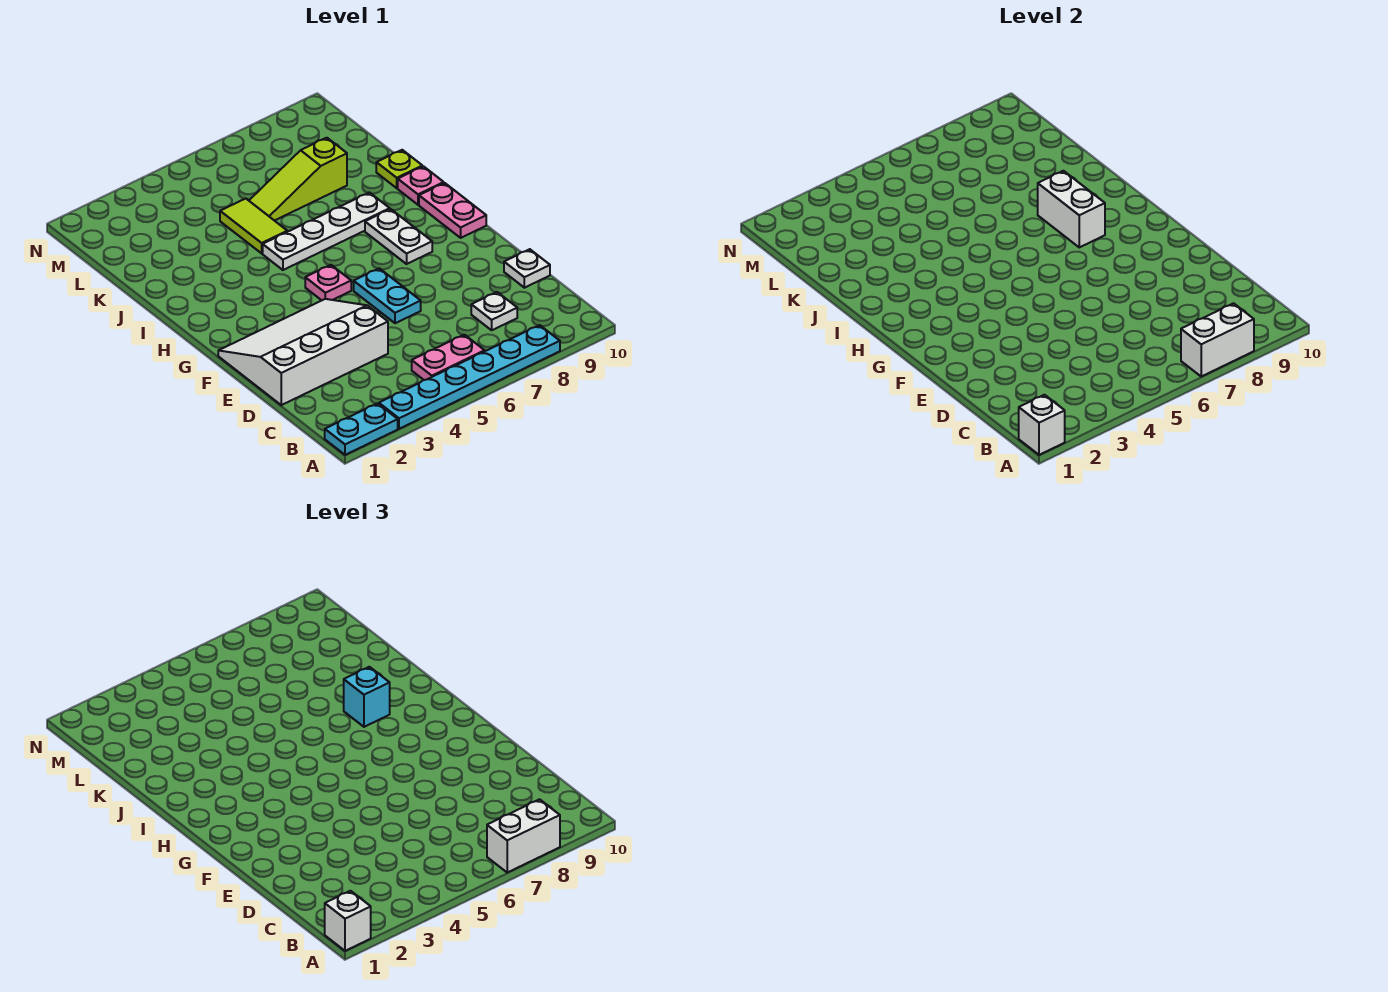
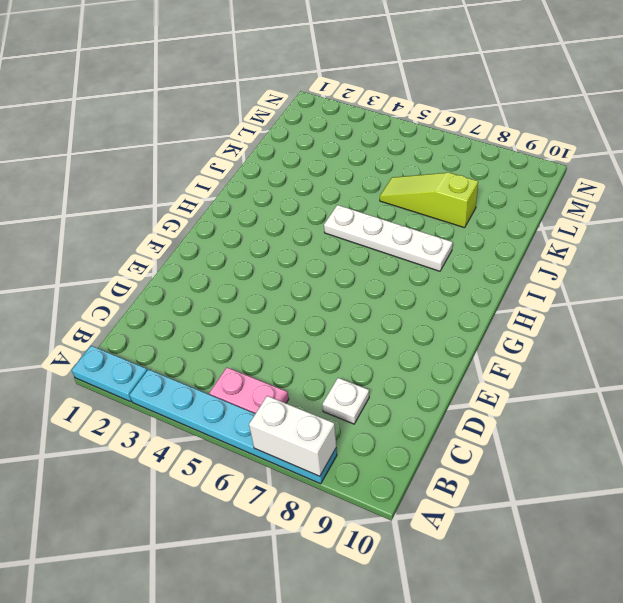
none -> white 3x4 slope [218,299,388,405]
none -> white 1x1 plate [504,249,550,288]
none -> cyan 1x2 plate [354,268,421,323]

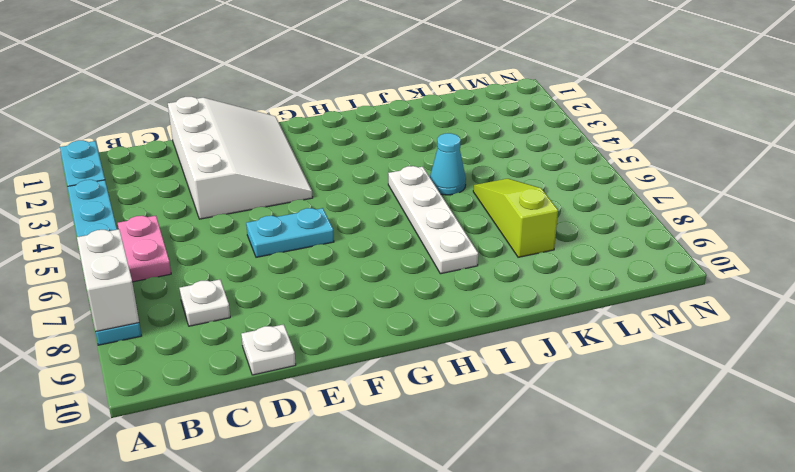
cyan 1x1 cone [430,133,466,195] -> lime 1x2 tile [220,199,287,253]
none -> pink 1x1 plate [305,265,351,300]
none -> white 1x2 plate [365,209,432,264]
none -> pink 1x2 plate [419,183,486,238]

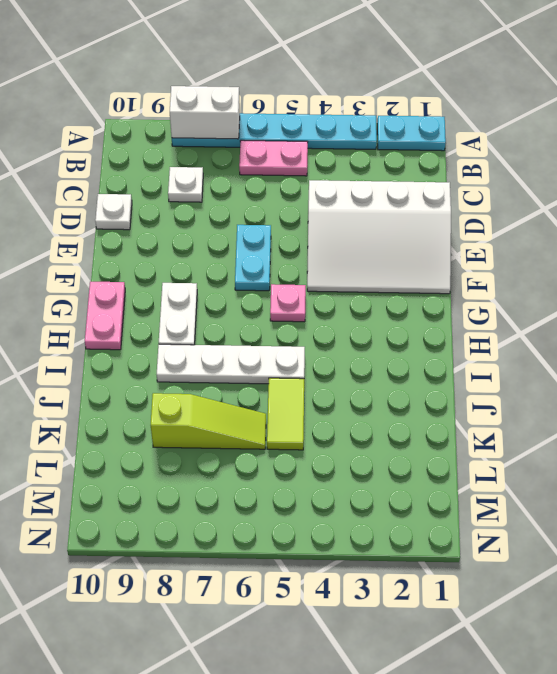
none -> pink 1x1 plate [398,166,444,205]
none -> lime 1x1 plate [376,150,422,188]
none -> white 1x1 brick [1019,395,1065,455]

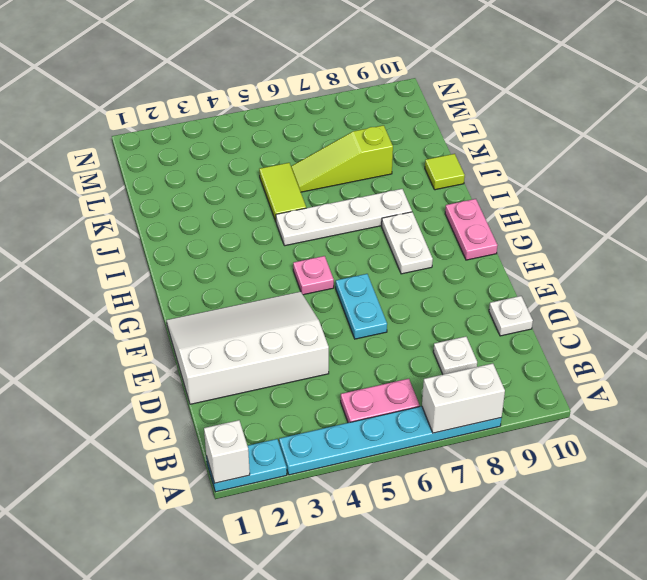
lime 1x1 tile [425,154,465,190] -> lime 1x1 plate [376,150,422,188]
none -> pink 1x1 plate [398,166,444,205]
none -> white 1x2 brick [1038,171,1105,247]
none -> white 1x1 brick [325,891,371,951]

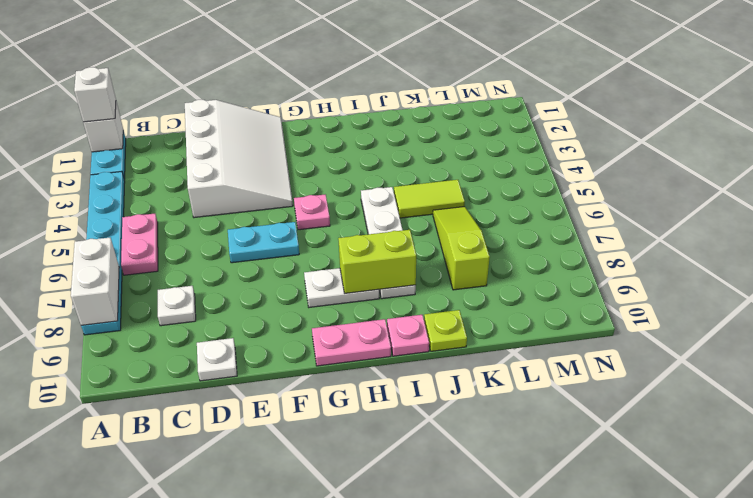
lime 1x2 brick [338,230,416,293] -> white 1x2 brick [1038,171,1105,247]
none -> white 1x2 brick [487,799,560,872]
none -> cyan 1x1 brick [344,667,390,727]

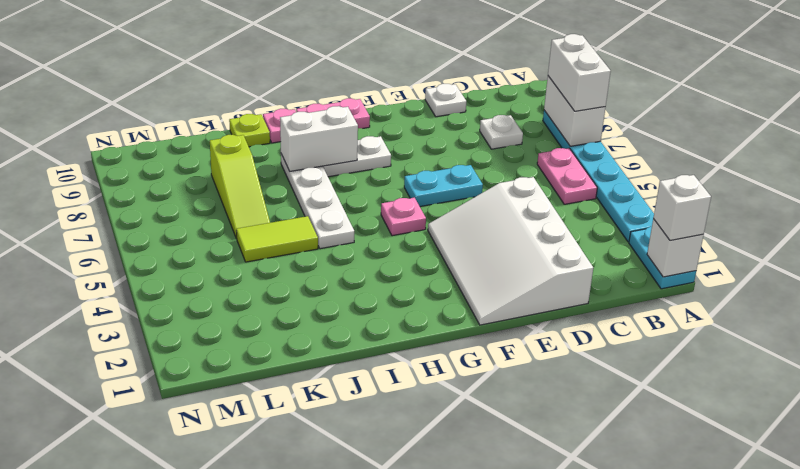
none -> cyan 1x1 brick [344,667,390,727]

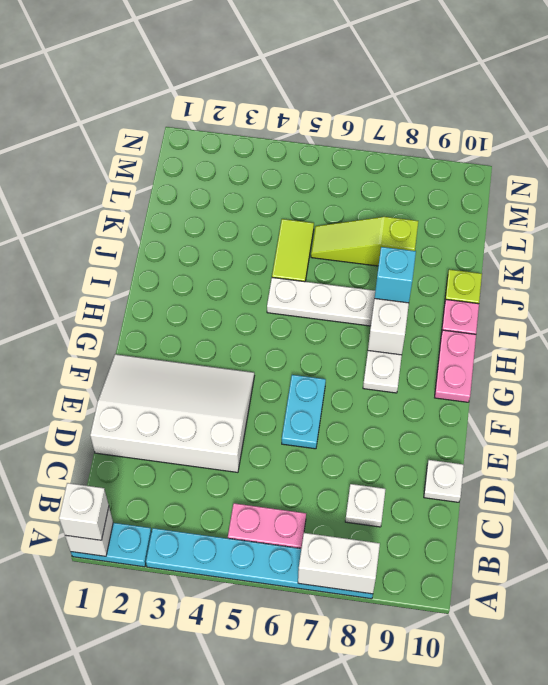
none -> pink 1x1 plate [305,265,351,300]
none -> white 1x2 brick [487,799,560,872]

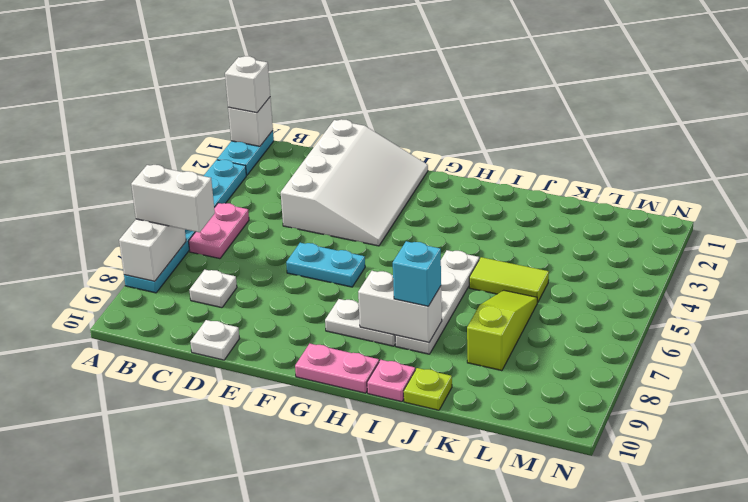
white 1x2 brick [131,165,215,232] -> white 1x2 brick turned to [487,799,560,872]
none -> pink 1x1 plate [305,265,351,300]

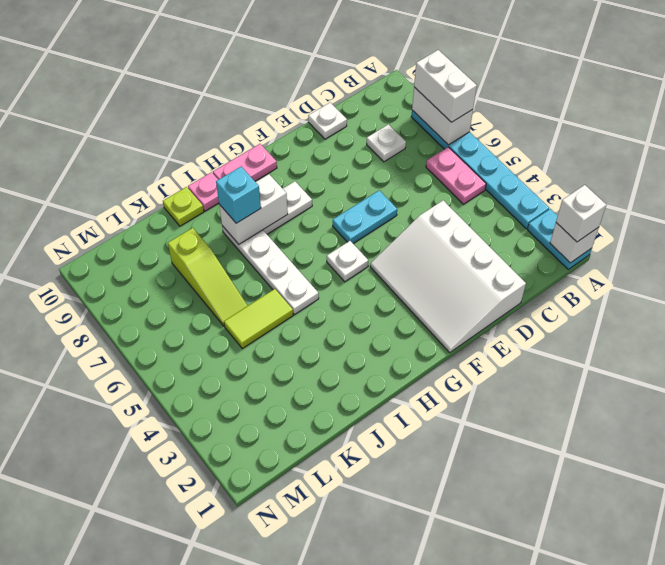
white 1x1 plate [327,241,368,282] -> pink 1x1 plate [305,265,351,300]

